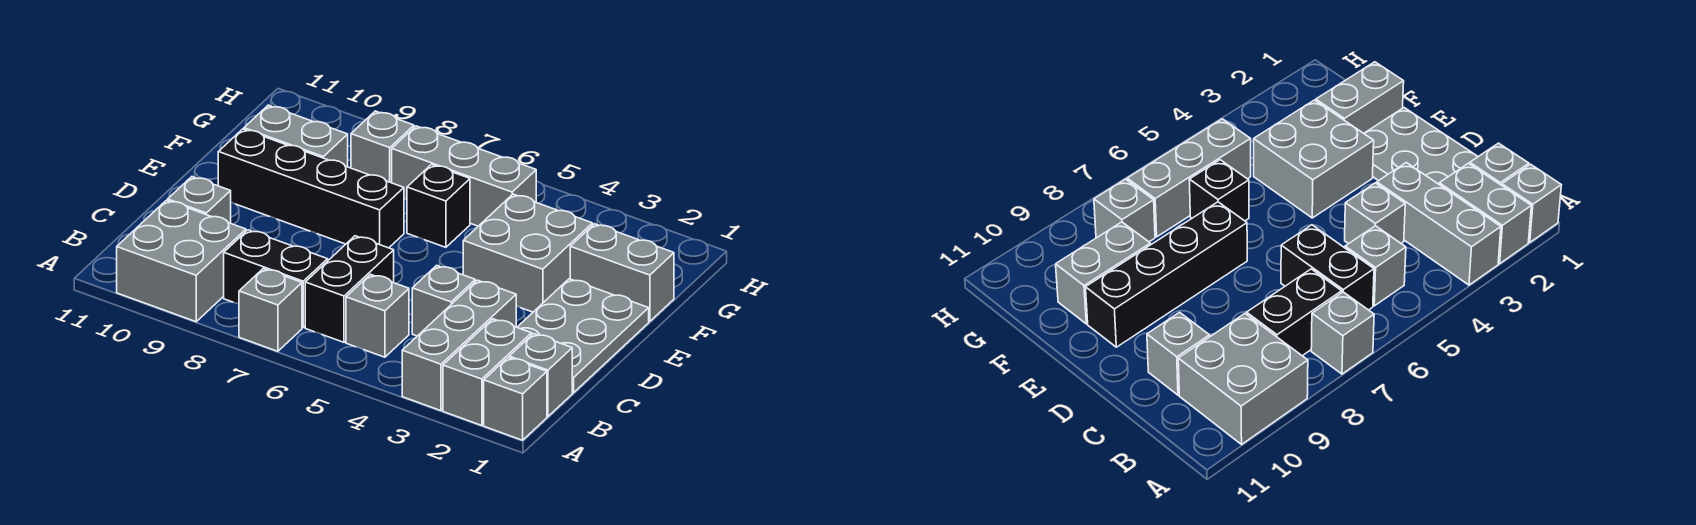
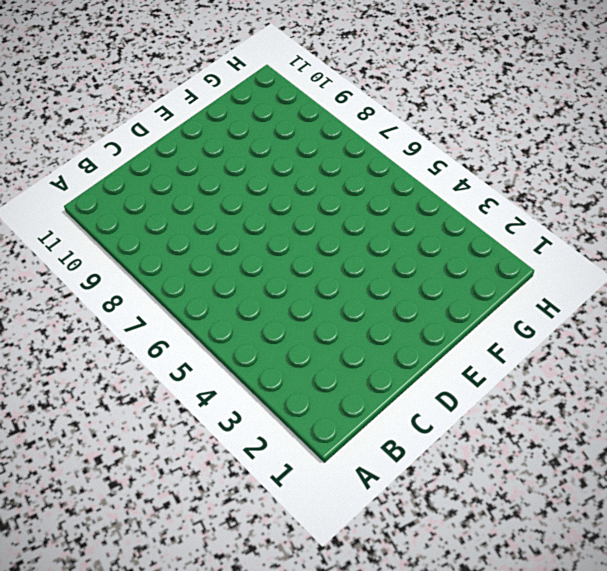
none -> grey 1x1 brick [484,357,547,440]
none -> grey 1x2 brick [443,319,532,426]
none -> grey 1x3 brick [402,280,516,411]

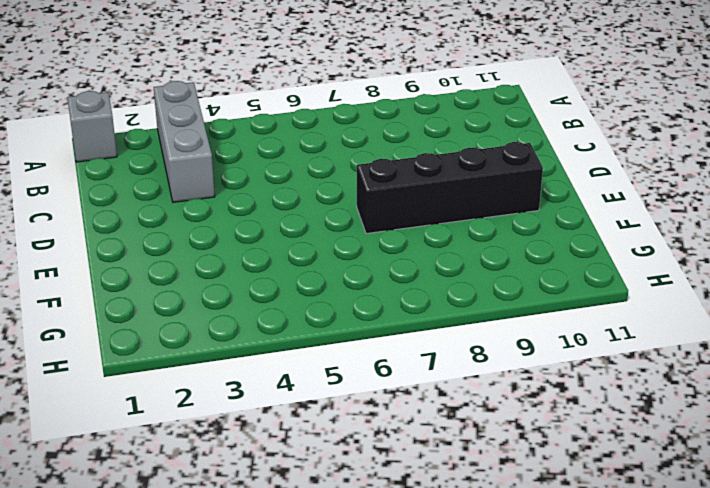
none -> grey 1x2 brick [443,319,532,426]
none -> grey 1x1 brick [239,268,302,351]
none -> grey 2x2 brick [117,200,246,322]

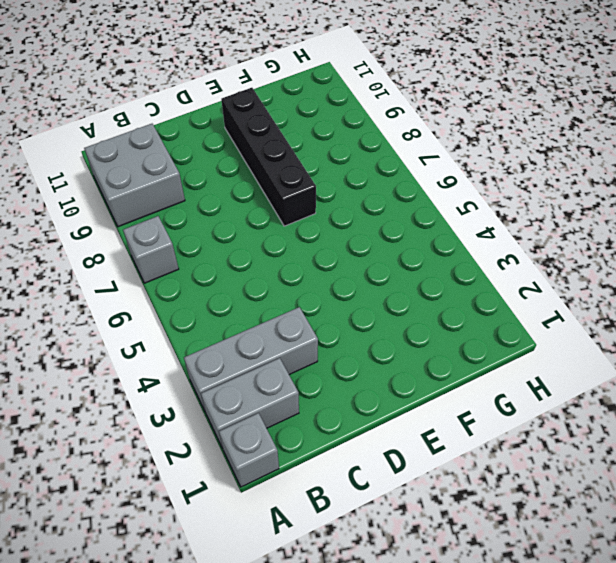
none -> grey 1x1 brick [509,334,572,416]
none -> grey 1x1 brick [346,274,409,357]
none -> black 1x2 brick [305,236,394,342]

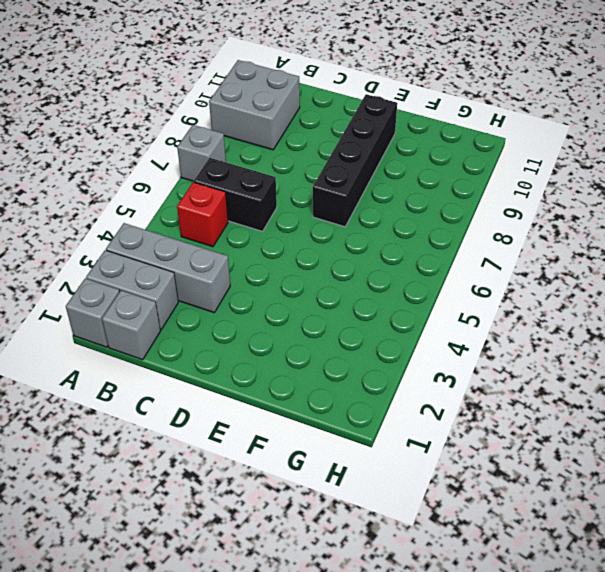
red 1x1 brick [177,182,228,247] -> grey 1x1 brick [346,274,409,357]
none -> black 1x2 brick [224,230,328,327]
none -> grey 2x3 plate [517,279,649,393]
none -> grey 1x1 brick [412,265,475,336]

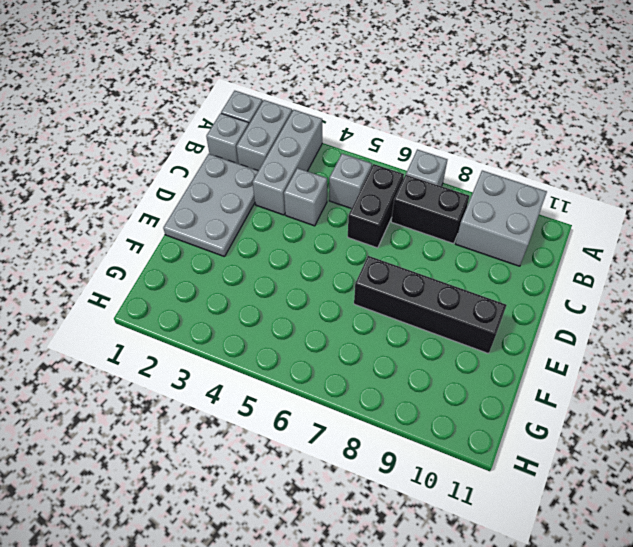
none -> grey 1x1 brick [168,177,231,223]
none -> grey 2x2 brick [463,194,593,312]
none -> grey 1x2 brick [570,224,674,322]

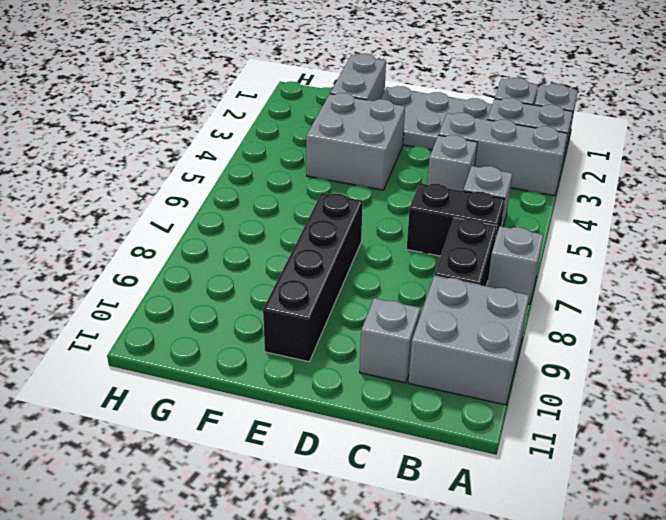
none -> black 1x1 brick [407,165,470,247]
none -> grey 1x2 brick [244,105,348,167]
none -> grey 1x3 brick [392,126,536,226]

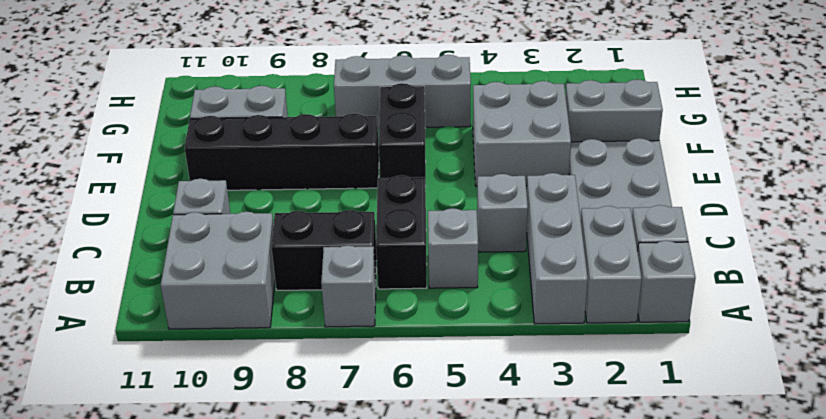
black 1x2 brick [379,83,426,187] -> black 1x1 brick [407,165,470,247]
none -> grey 1x1 brick [351,111,414,183]

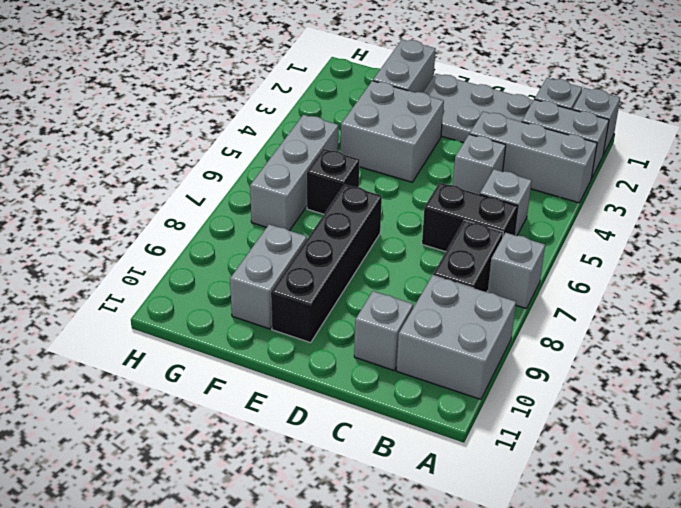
none -> grey 1x1 brick [351,111,414,183]

